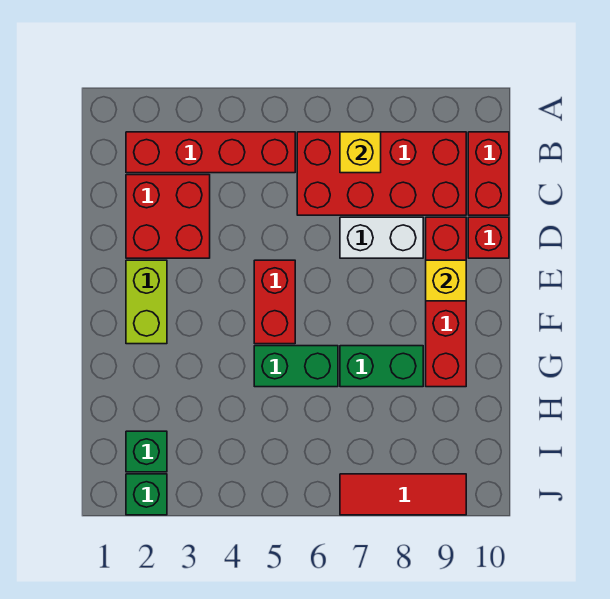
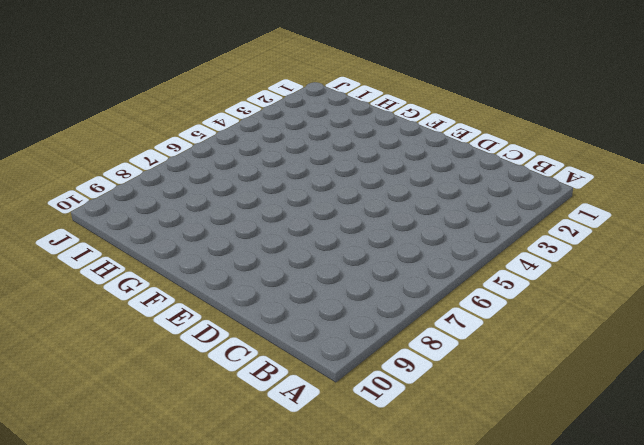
none -> red 1x4 brick [126,132,295,173]
none -> red 2x4 brick [297,132,466,215]
none -> red 1x2 brick [468,132,509,215]

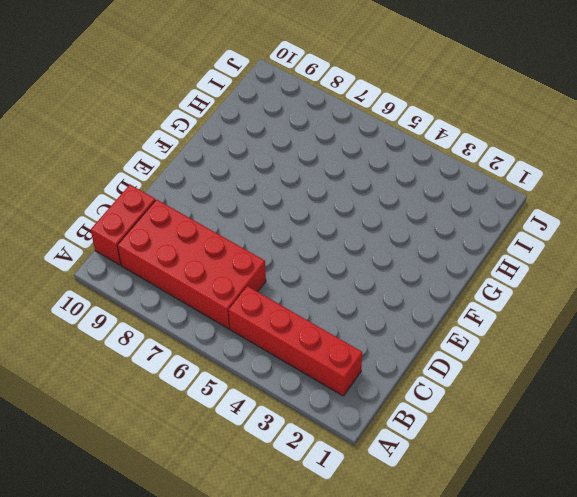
none -> red 2x2 brick [126,175,210,258]
none -> white 1x2 brick [340,217,423,258]
none -> red 1x4 brick [426,217,466,387]

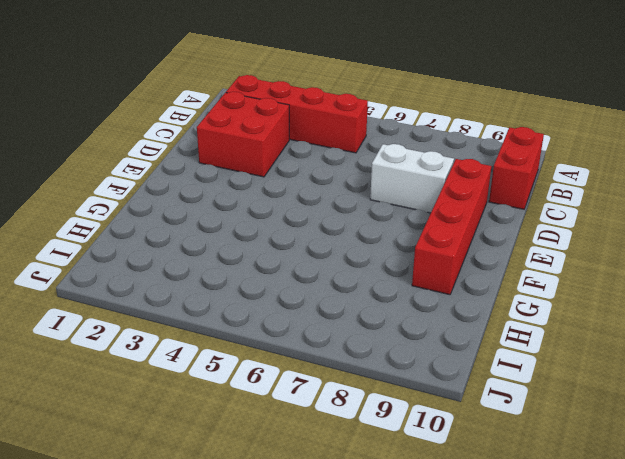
none -> red 2x4 brick [297,132,466,215]
none -> red 1x1 brick [468,217,509,258]
none -> lime 1x2 brick [126,260,167,344]

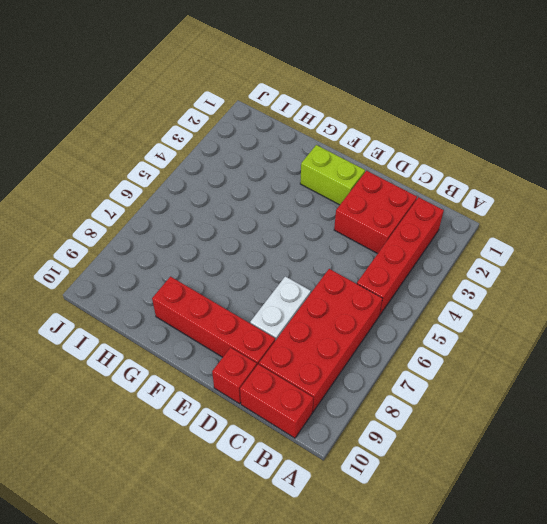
none -> red 1x2 brick [254,260,295,344]
none -> green 1x2 brick [254,346,338,387]
none -> green 1x2 brick [340,346,423,387]

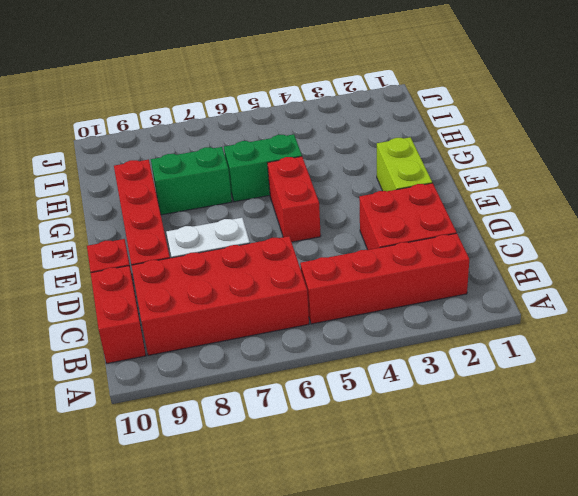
none -> green 1x1 brick [126,431,167,472]
none -> green 1x1 brick [126,474,167,515]
none -> red 1x3 tile [340,474,466,515]

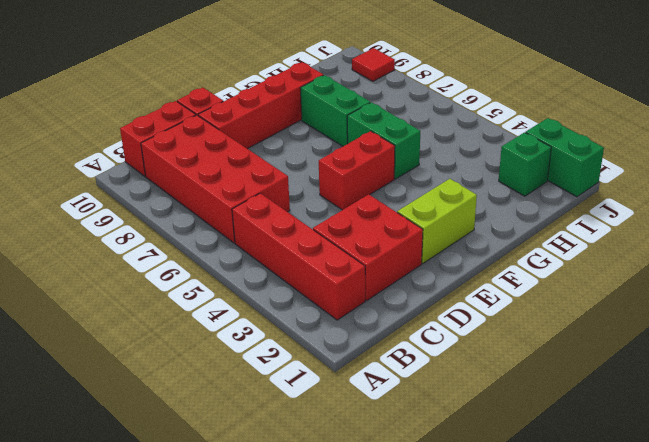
green 1x2 brick [526,118,604,197] -> green 1x1 brick [126,474,167,515]
red 1x1 tile [352,48,395,81] -> red 1x3 tile [340,474,466,515]
none -> white 1x2 brick [340,217,423,258]
none -> yellow 1x1 brick [340,132,381,173]
none -> yellow 1x1 brick [426,260,466,301]

